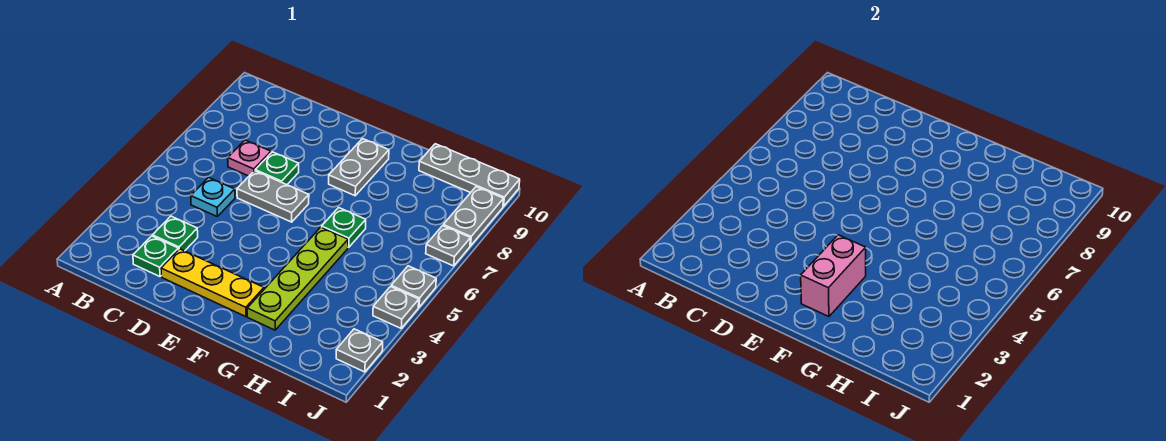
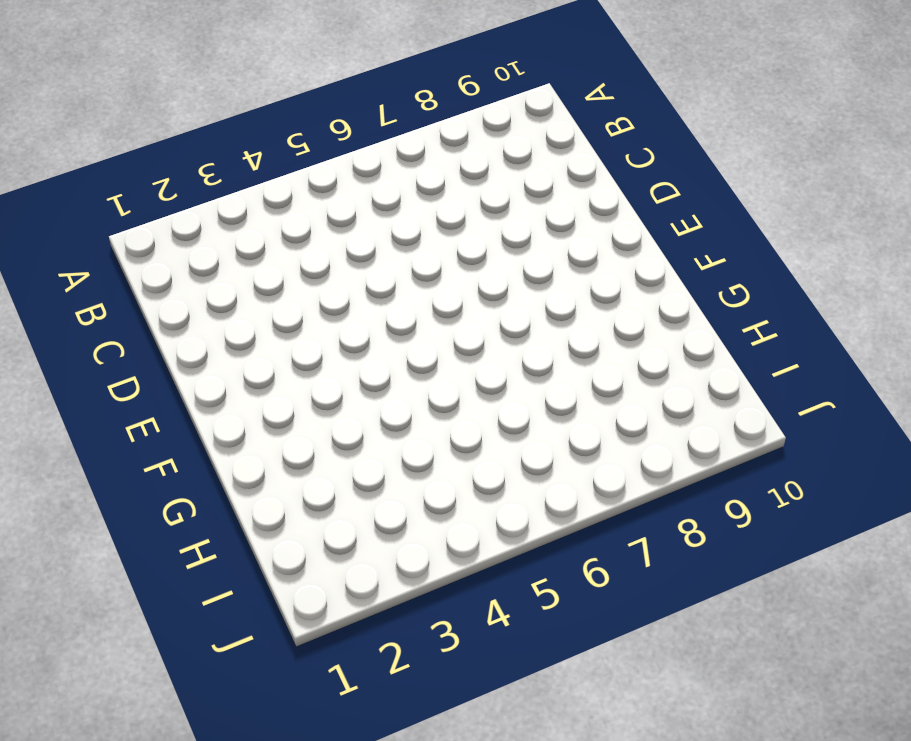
none -> green 1x1 plate [133,236,178,277]
none -> green 1x1 plate [153,216,198,251]
none -> cyan 1x1 plate [191,178,235,216]

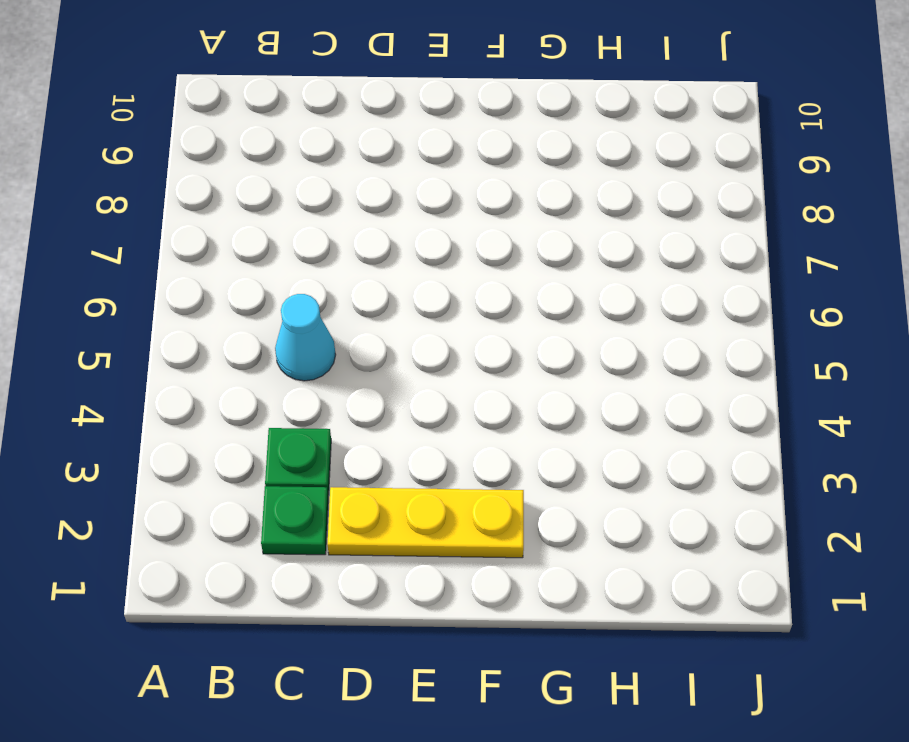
cyan 1x1 cone [275,294,336,381] -> cyan 1x1 plate [191,178,235,216]
none -> pink 1x1 plate [228,140,271,176]
none -> grey 1x2 plate [237,171,309,222]
none -> green 1x1 plate [255,152,299,185]

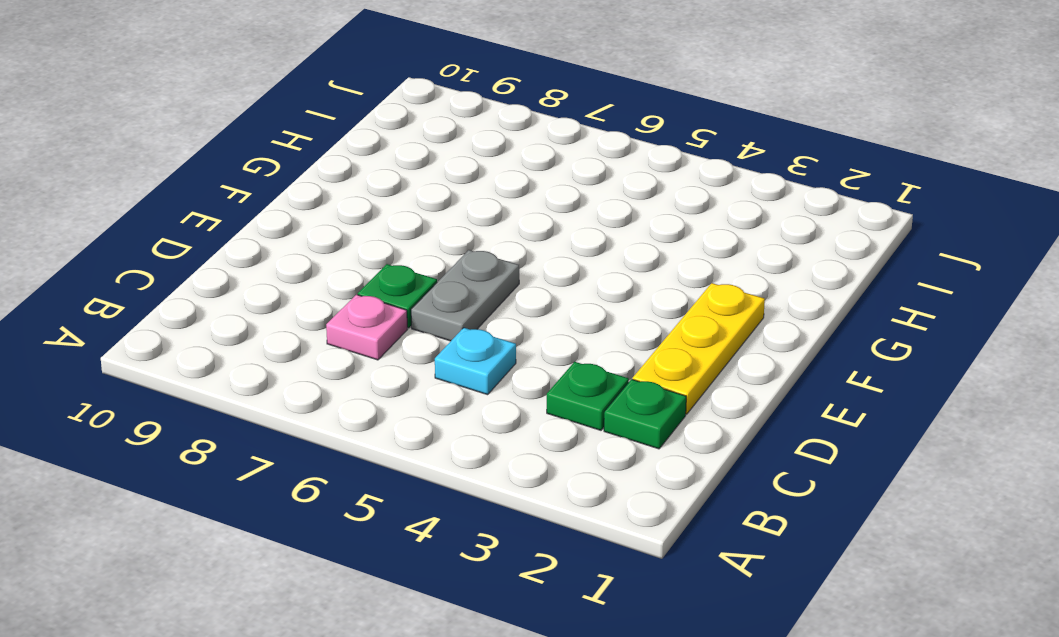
none -> grey 1x2 plate [329,139,389,196]
none -> lime 1x4 plate [247,227,348,330]
none -> green 1x1 plate [322,208,366,247]

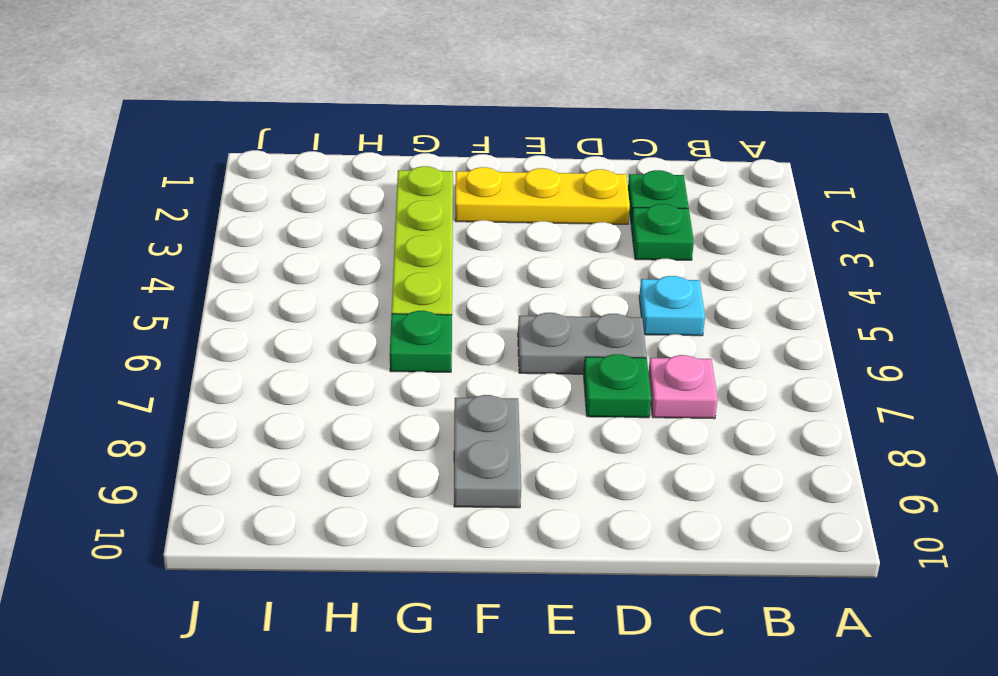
none -> grey 1x3 plate [419,144,520,206]
none -> grey 1x1 plate [336,329,383,372]
none -> grey 1x1 plate [373,287,419,328]

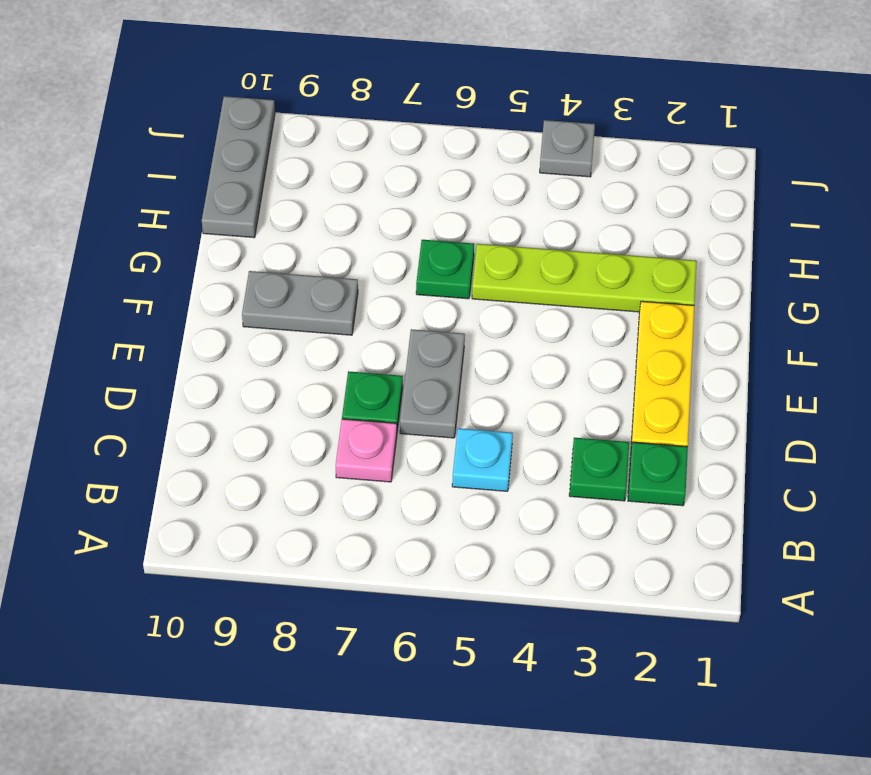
none -> grey 1x1 plate [336,329,383,372]
none -> grey 1x1 plate [391,266,436,307]
none -> grey 1x1 plate [426,226,470,266]

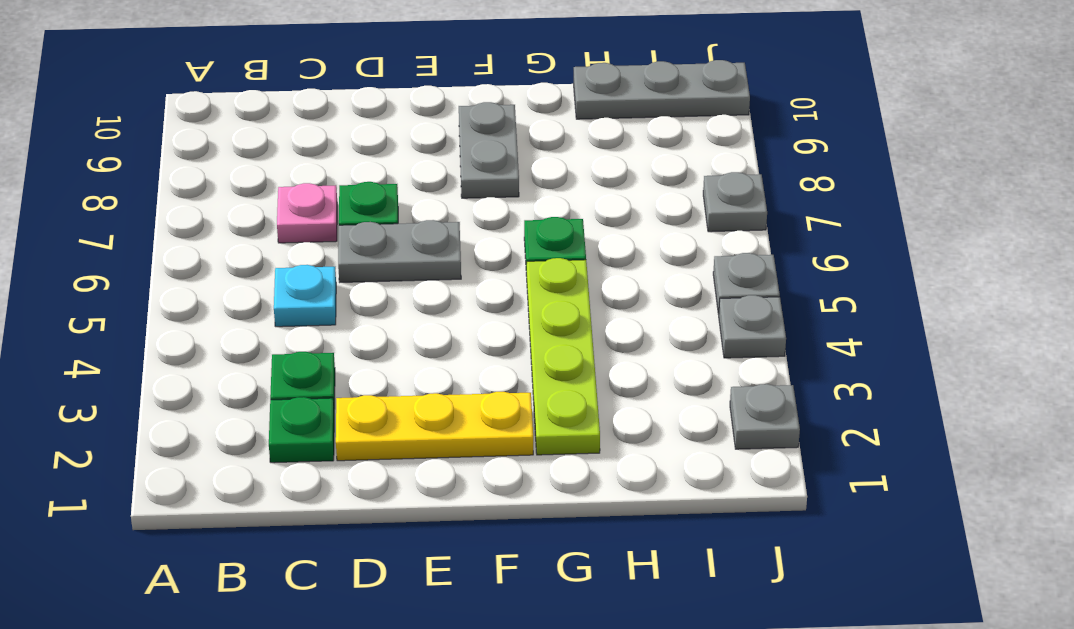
none -> grey 1x2 plate [443,187,504,246]
none -> pink 1x2 brick [801,235,866,317]

